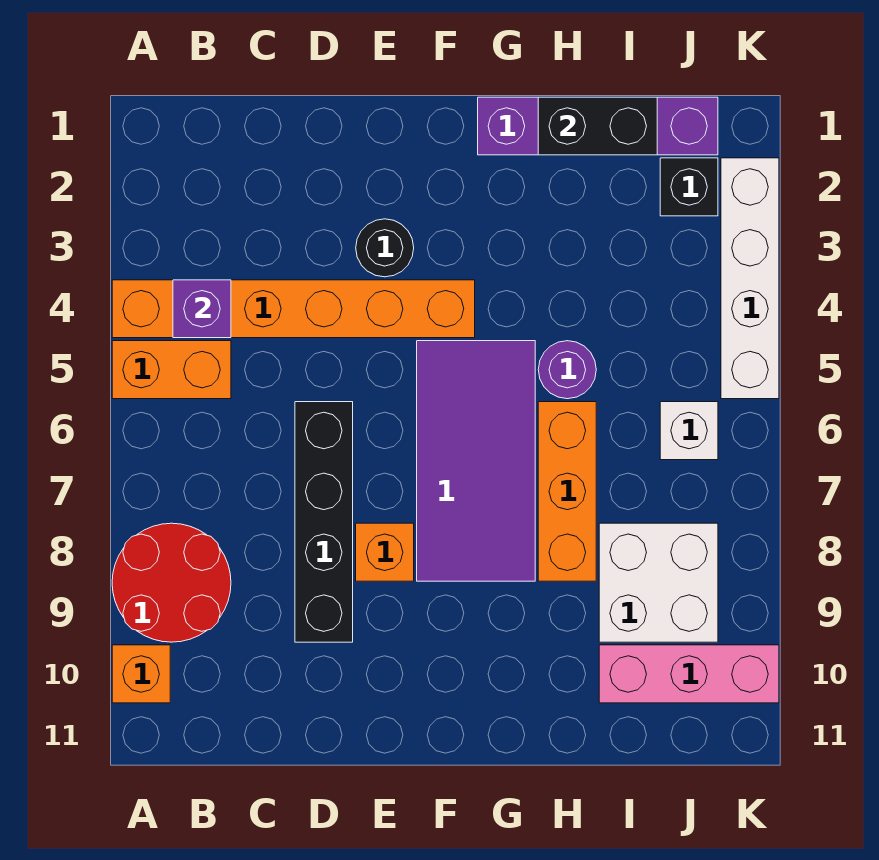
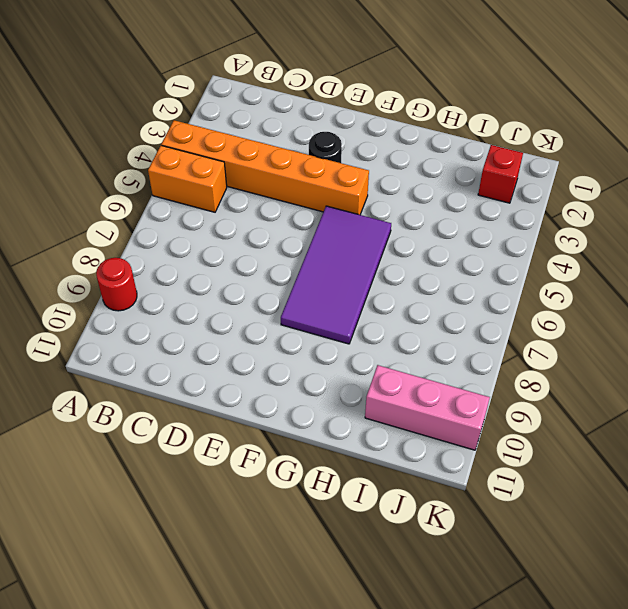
red 1x1 round brick [96,258,137,311] -> red 2x2 round brick [112,523,231,642]
red 1x1 brick [478,145,523,203] -> black 1x1 brick [660,158,718,216]
none -> orange 1x1 brick [112,645,170,703]
none -> black 1x4 brick [295,402,353,642]
none -> orange 1x1 brick [356,523,414,581]

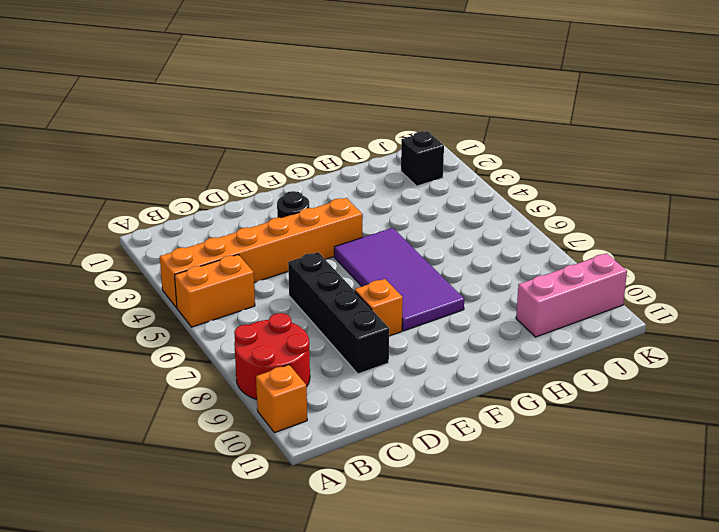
none -> purple 1x4 brick [478,97,718,155]
none -> purple 1x1 round brick [538,341,596,399]
none -> orange 1x3 brick [538,402,596,581]

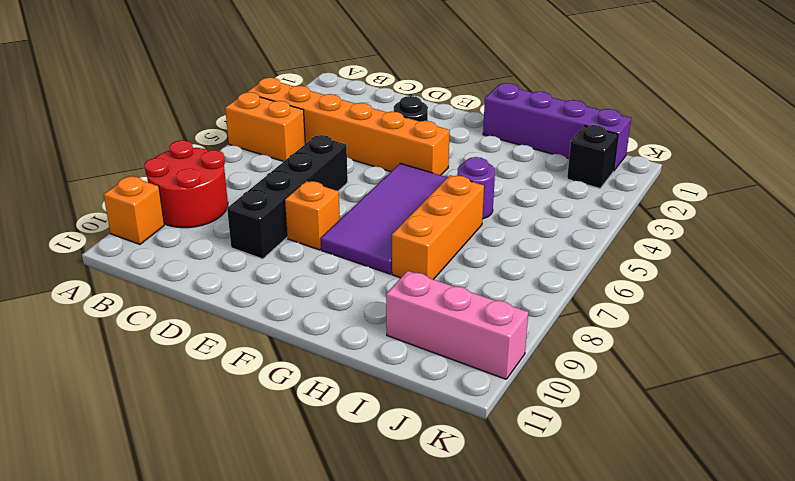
none -> white 2x2 brick [599,523,718,642]
none -> white 1x1 brick [660,402,718,460]
none -> white 1x4 brick [721,158,779,399]

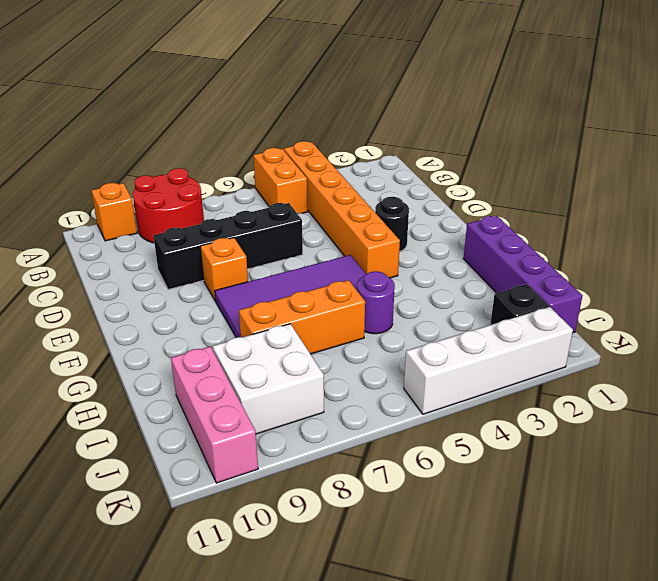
none -> white 1x1 brick [660,402,718,460]
none -> purple 1x1 brick [173,280,231,338]
none -> black 1x2 brick [538,97,657,155]

